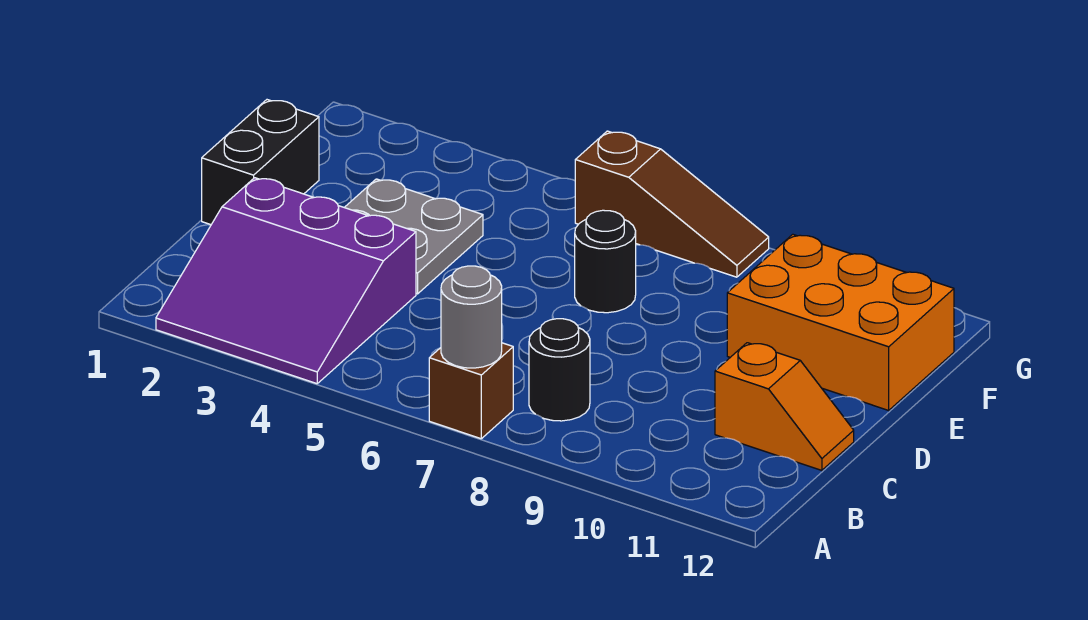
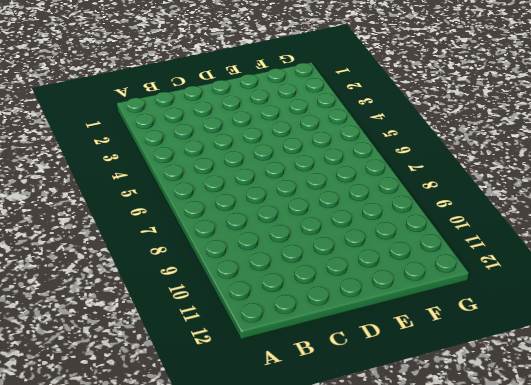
none -> purple 3x3 slope [156,178,416,384]
none -> brown 1x1 brick [429,343,513,439]

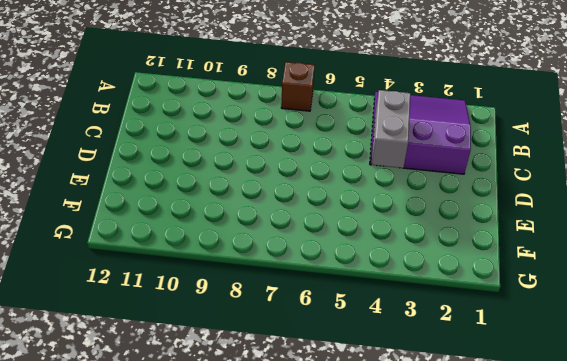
grey 1x2 brick [371,90,410,168] -> none
none -> black 1x1 round brick [529,319,590,421]
none -> orange 1x2 slope [715,343,854,470]

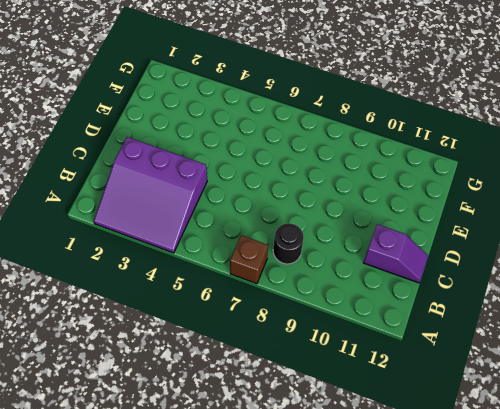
purple 1x2 slope [363,224,428,283] -> orange 1x2 slope [715,343,854,470]
none -> black 1x2 brick [202,100,319,225]
none -> grey 2x2 plate [344,179,483,294]

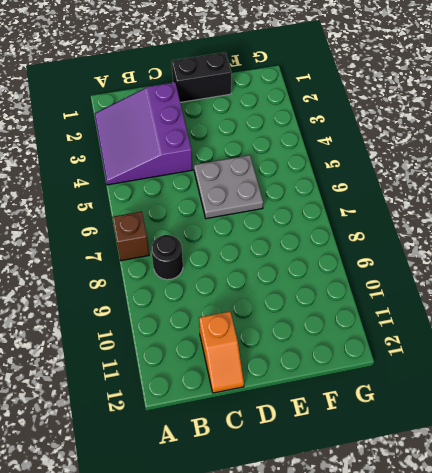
grey 2x2 plate [194,155,263,219] -> grey 2x2 plate moved to [344,179,483,294]
none -> black 1x1 round brick [575,210,636,313]
none -> orange 2x3 brick [727,234,954,410]

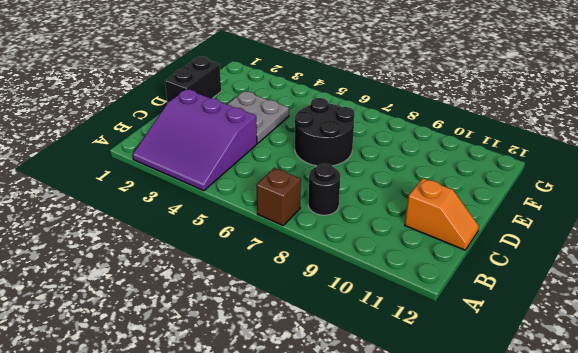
black 2x2 round brick [294,98,355,166] -> black 1x1 round brick [575,210,636,313]
none -> orange 2x3 brick [727,234,954,410]
none -> brown 1x3 slope [575,131,769,277]

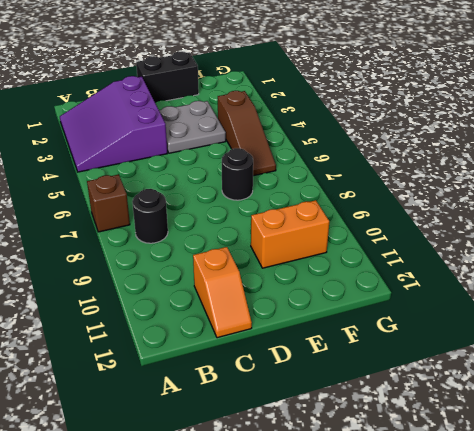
orange 1x2 brick [251,200,329,268] -> orange 2x3 brick [727,234,954,410]
brown 1x3 slope [218,91,276,176] -> brown 1x3 slope moved to [575,131,769,277]
none -> grey 1x1 round brick [441,266,502,368]

